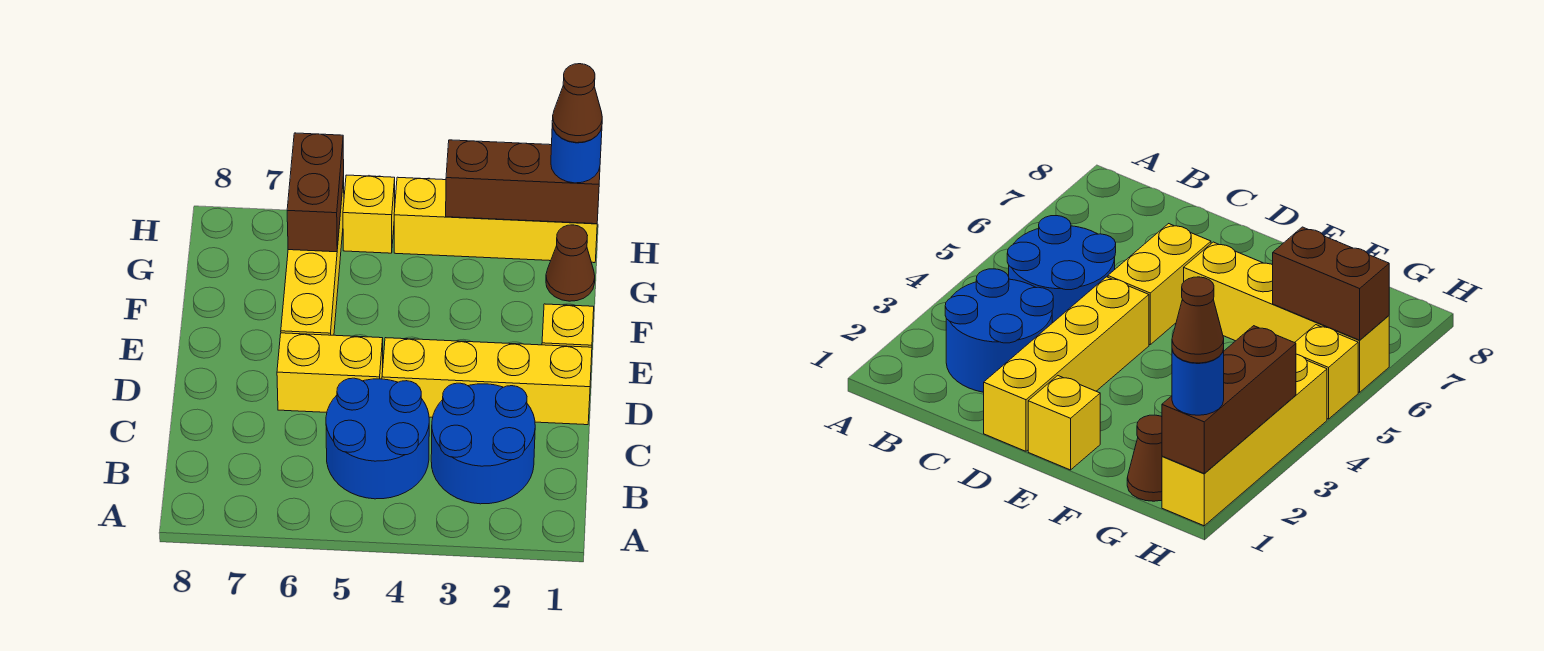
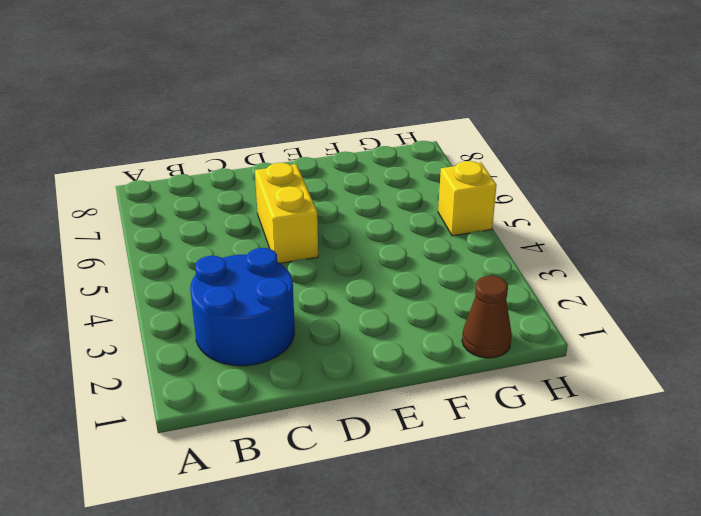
none -> blue 2x2 round brick [326,378,429,499]
none -> yellow 1x4 brick [382,338,592,425]
none -> yellow 1x1 brick [542,304,594,347]

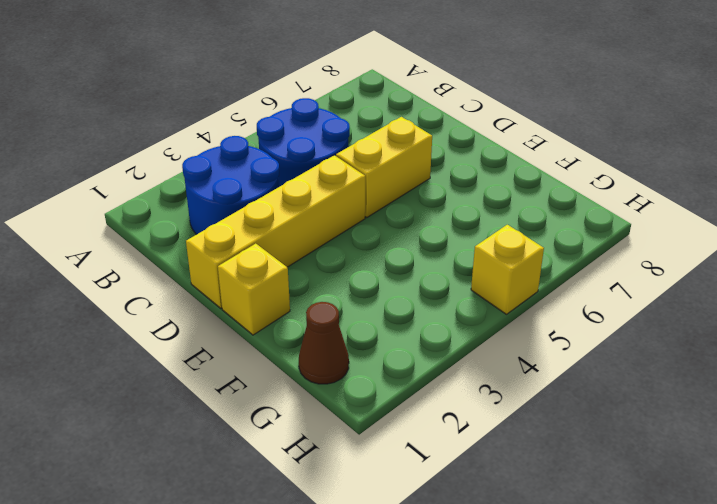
none -> yellow 1x4 brick [281,177,344,335]
none -> yellow 1x4 brick [394,177,597,263]
none -> brown 1x2 brick [287,133,344,252]

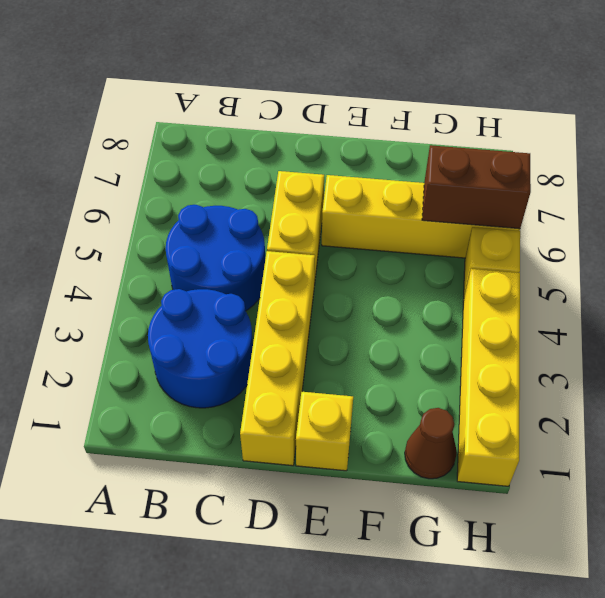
none -> brown 1x3 brick [446,140,600,224]
none -> blue 1x1 round brick [551,124,602,183]
none -> brown 1x1 cone [552,64,602,143]

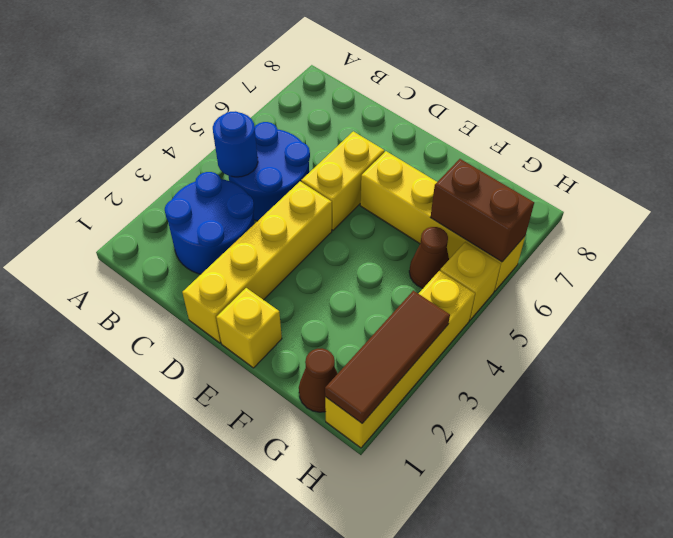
blue 1x1 round brick [213,111,258,177] -> blue 1x1 round brick moved to [551,124,602,183]
brown 1x1 cone [409,227,449,288] -> brown 1x1 cone moved to [552,64,602,143]
brown 1x3 tile [325,291,450,423] -> brown 1x3 brick [446,140,600,224]

